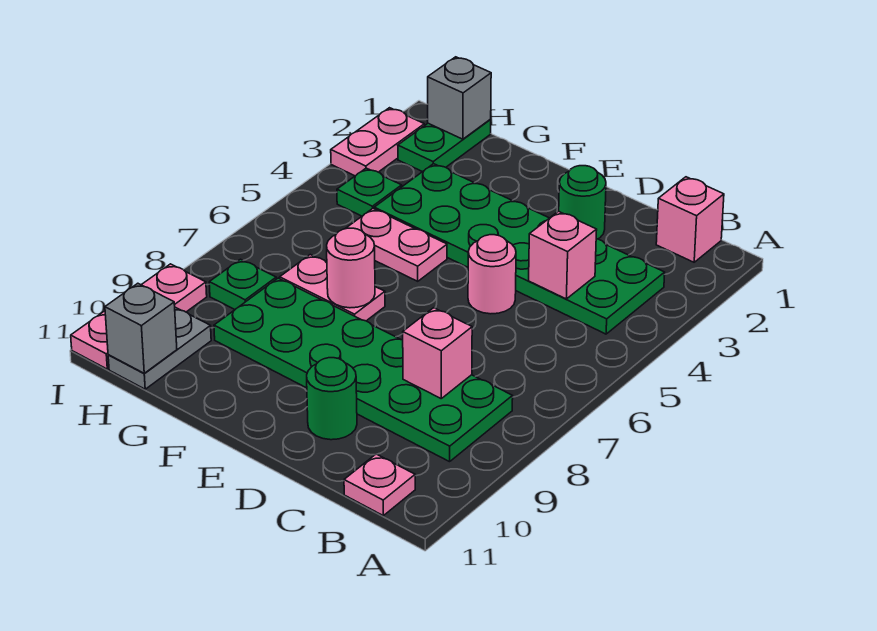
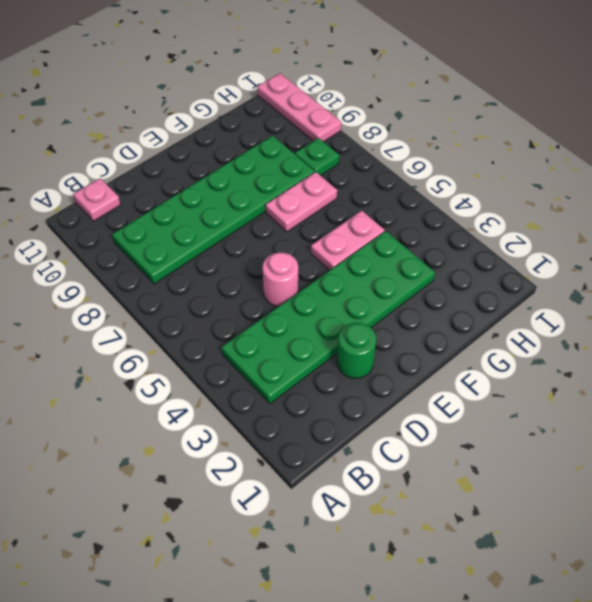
none -> pink 1x1 brick [656,177,724,262]
none -> green 1x1 round brick [307,358,357,440]
none -> green 1x2 plate [398,120,491,172]

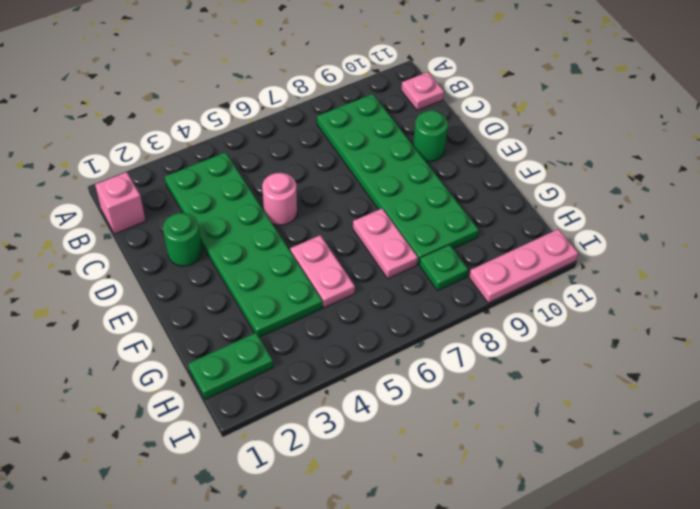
none -> green 1x1 plate [337,168,402,216]
none -> grey 1x2 plate [108,307,211,389]
none -> pink 1x2 plate [331,108,424,176]

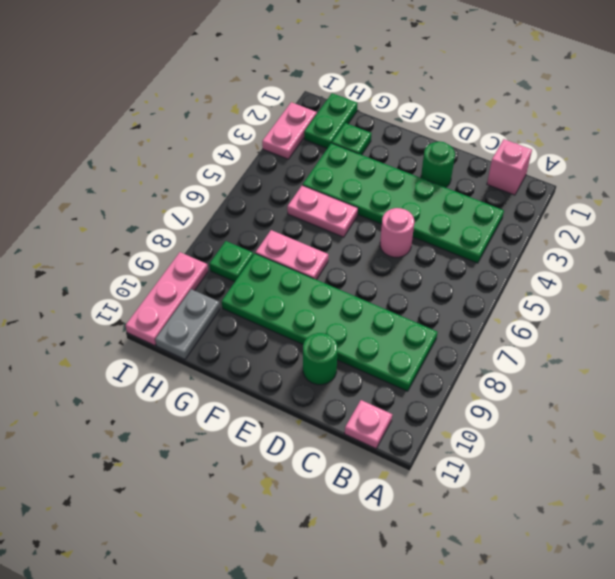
green 1x1 plate [332,123,372,155] -> green 1x1 plate moved to [337,168,402,216]
none -> pink 1x1 brick [529,211,597,299]
none -> pink 1x1 brick [403,308,472,398]
none -> pink 1x1 round brick [327,228,375,308]

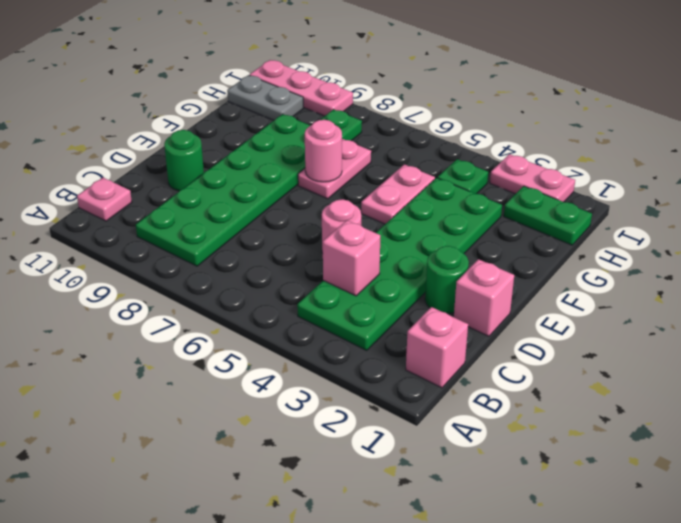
pink 1x1 brick [454,259,514,336] -> pink 1x1 brick moved to [403,308,472,398]
none -> grey 1x1 brick [428,57,491,139]
none -> grey 1x1 brick [105,283,177,373]

